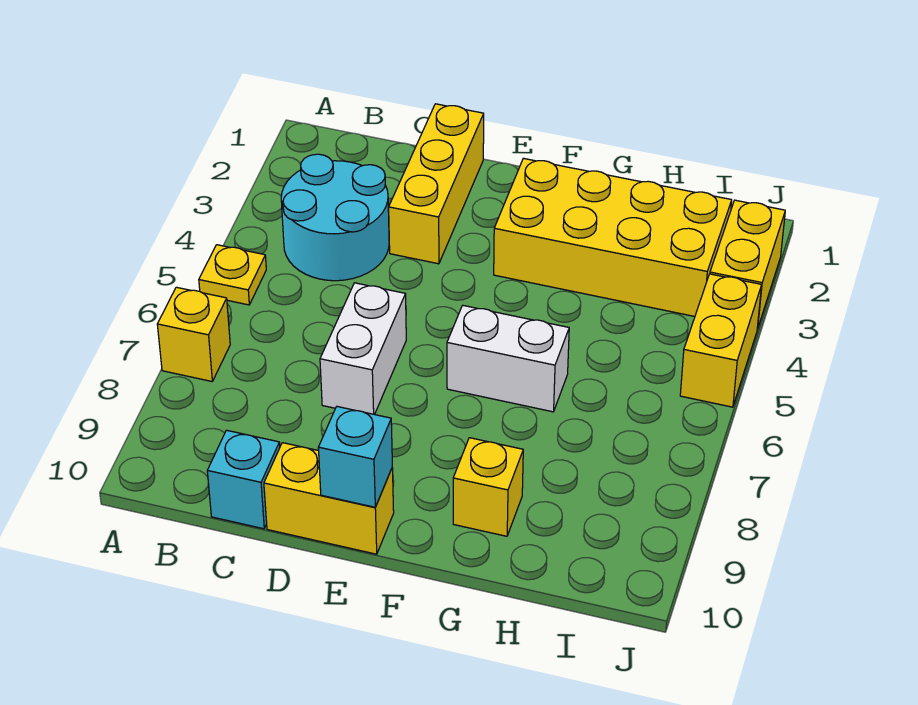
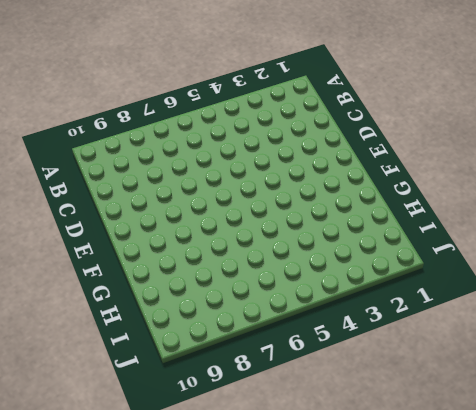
none -> yellow 1x1 plate [199,245,266,305]
none -> yellow 1x1 brick [157,287,230,381]
none -> cyan 2x2 round brick [281,154,389,281]

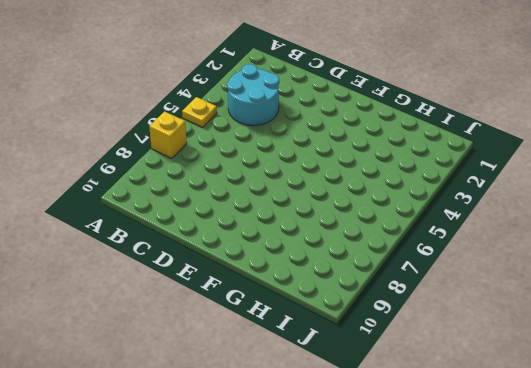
none -> cyan 1x1 brick [207,430,280,529]
none -> yellow 1x3 brick [389,104,484,264]
none -> white 1x2 brick [320,283,406,414]

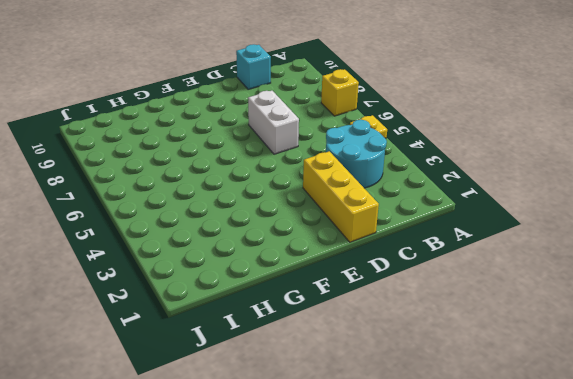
none -> yellow 1x2 brick [264,443,394,554]
none -> yellow 2x4 brick [494,158,732,316]
none -> white 1x2 brick [447,305,569,412]

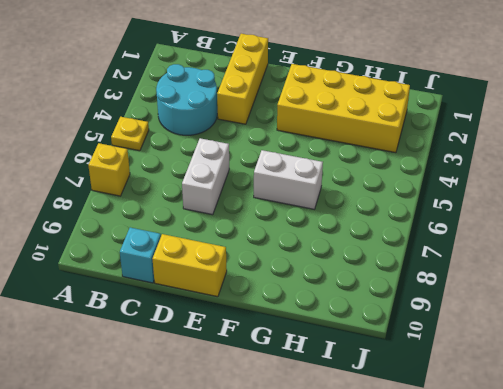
none -> yellow 1x1 brick [453,438,523,536]
none -> yellow 1x2 brick [710,200,785,329]
none -> yellow 1x2 brick [680,274,762,407]

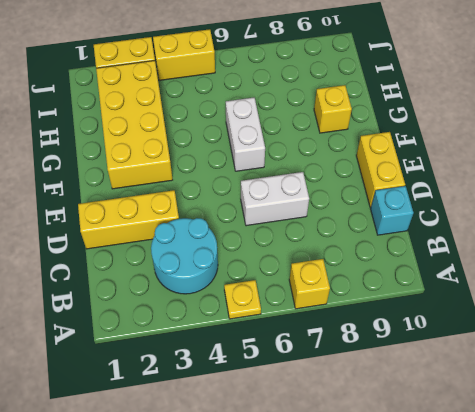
none -> cyan 1x1 brick [318,407,392,507]

